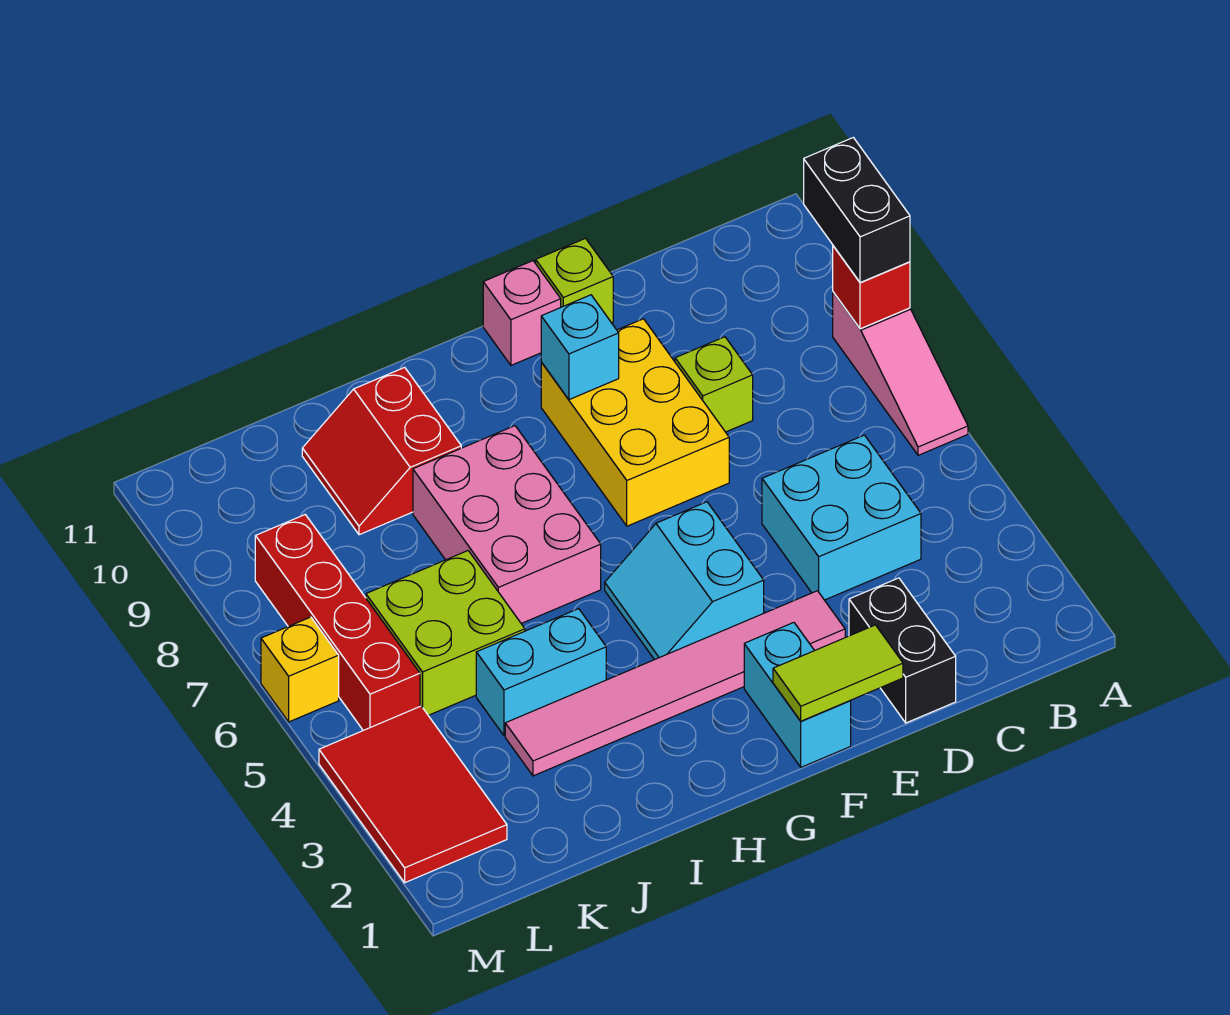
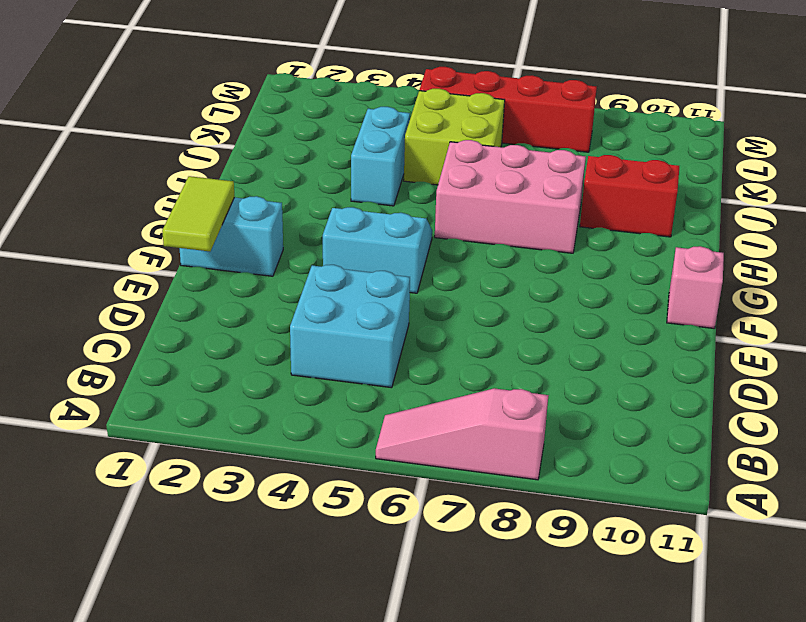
none -> black 1x2 brick [849,578,956,723]
none -> lime 1x1 brick [675,337,753,432]
none -> pink 1x6 tile [505,591,845,776]

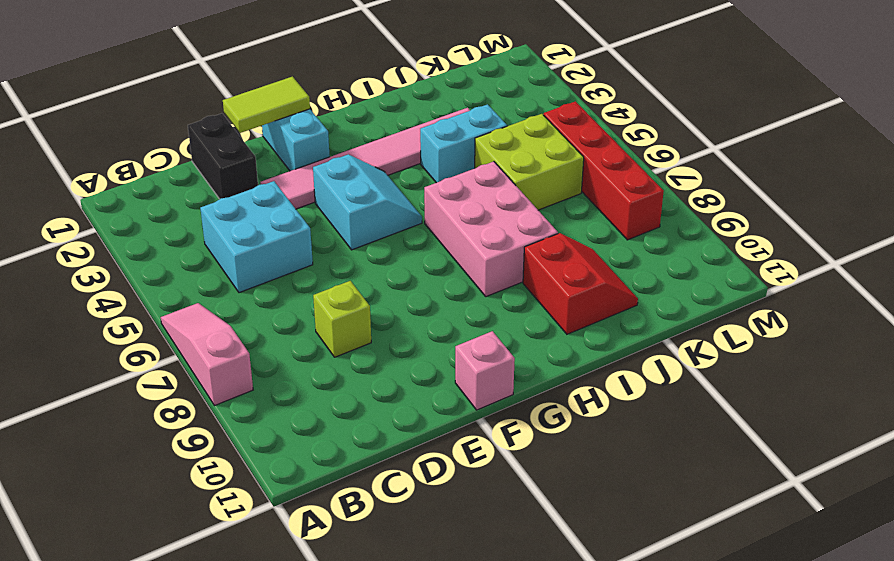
none -> yellow 2x3 brick [541,319,729,526]
none -> lime 1x1 brick [536,238,613,323]
none -> red 2x3 tile [319,706,507,883]

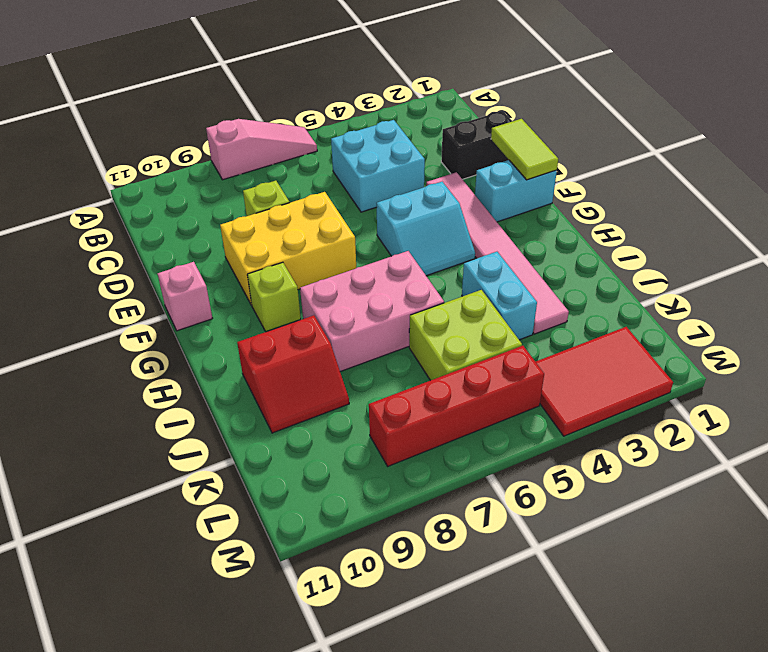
lime 1x1 brick [247,262,301,332] -> lime 1x1 brick moved to [536,238,613,323]
none -> yellow 1x1 brick [261,617,339,722]
none -> red 1x1 brick [833,246,910,329]
none -> cyan 1x1 brick [541,295,619,400]

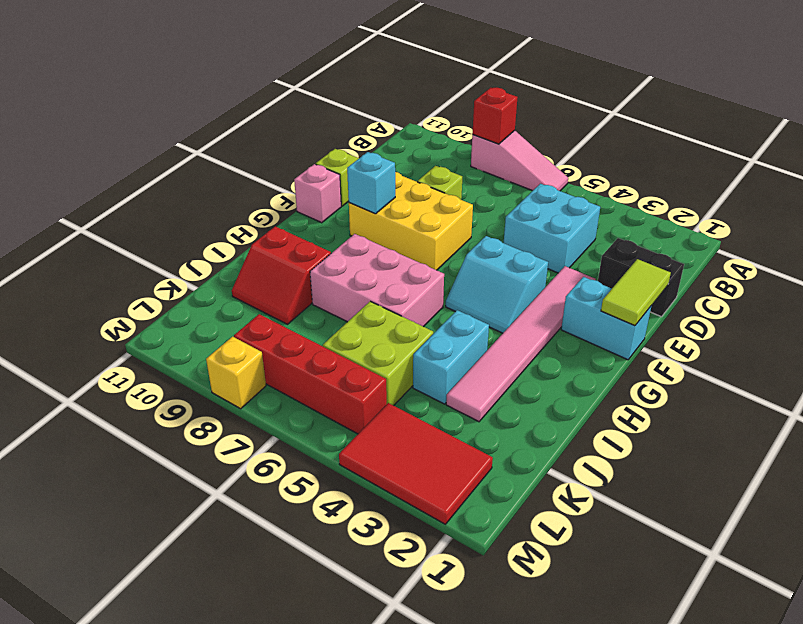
yellow 1x1 brick [206,337,266,409] -> yellow 1x1 brick moved to [261,617,339,722]
none -> black 1x2 brick [804,138,910,283]

